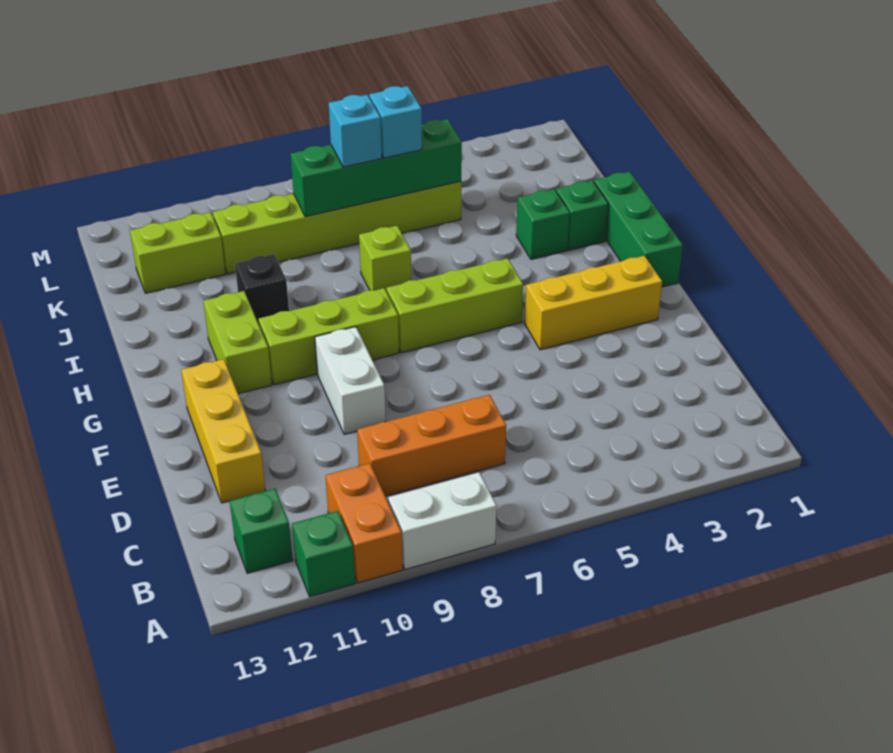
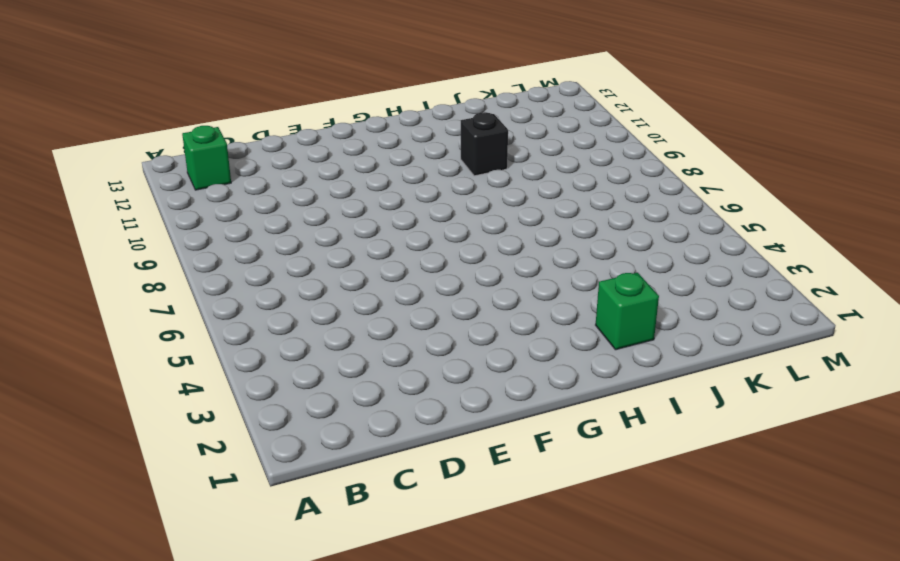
none -> white 1x2 brick [388,472,497,570]
none -> orange 1x2 brick [325,463,403,583]
none -> green 1x1 brick [292,511,355,597]

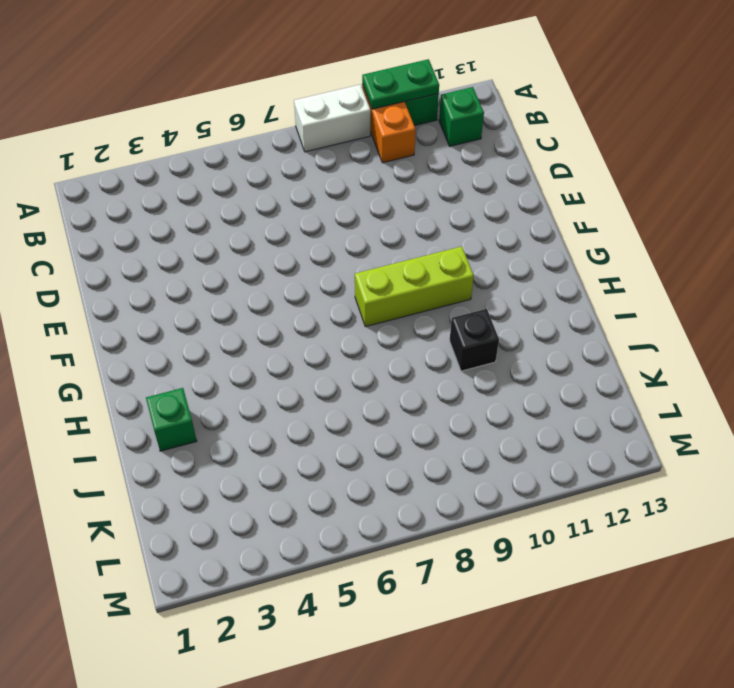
green 1x2 plate [362,59,439,109] -> none
none -> orange 1x3 brick [357,395,506,496]
none -> yellow 1x3 brick [181,359,266,503]
none -> white 1x2 brick [315,327,386,434]

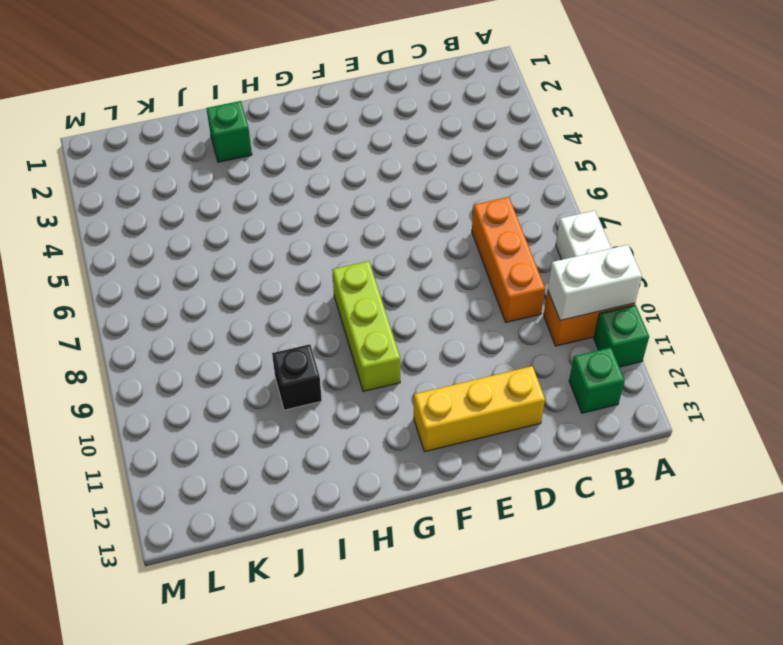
white 1x2 brick [548,245,642,320] -> white 1x2 brick moved to [315,327,386,434]
none -> yellow 1x3 brick [524,256,662,350]
none -> green 1x3 brick [594,172,683,287]
none -> lime 1x3 brick [386,258,523,353]

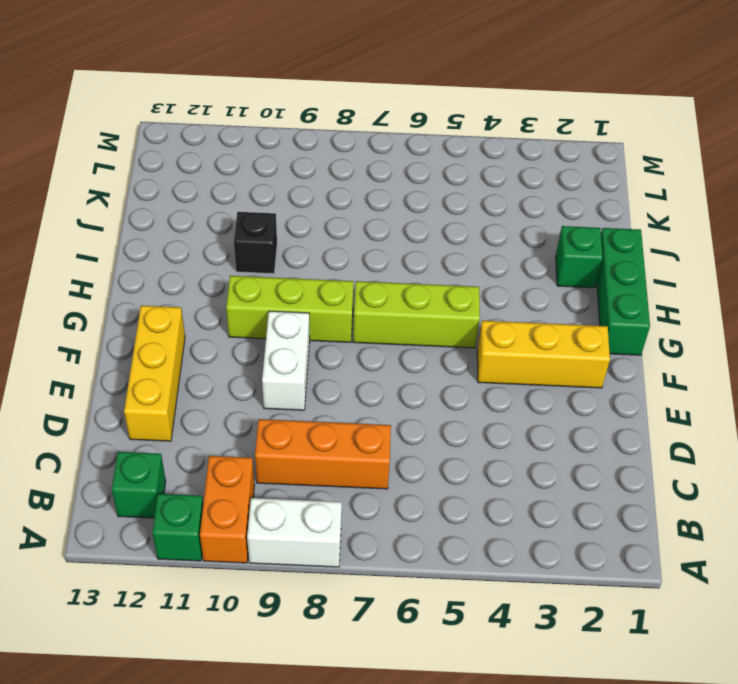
none -> lime 1x2 brick [203,291,272,394]
none -> green 1x1 brick [516,189,570,259]
none -> lime 1x1 brick [359,226,411,292]

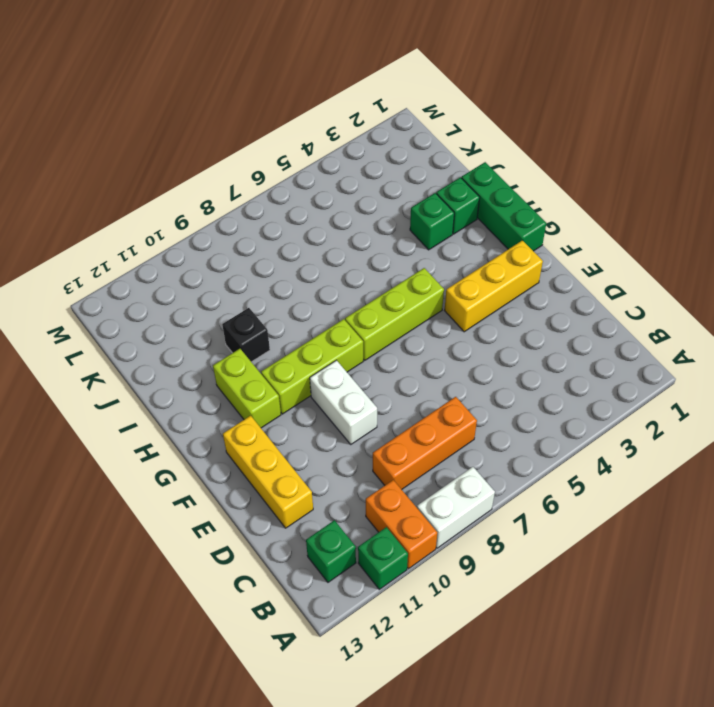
none -> lime 1x1 brick [359,226,411,292]
none -> lime 1x6 brick [213,181,461,274]
none -> lime 1x2 brick [130,212,225,293]

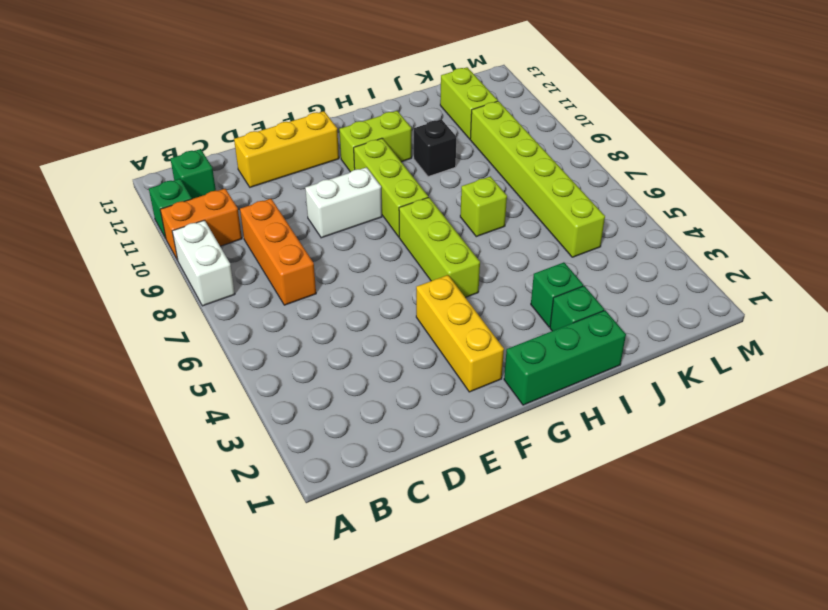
none -> green 1x4 brick [290,119,462,217]
none -> cyan 1x1 brick [369,86,422,158]
none -> cyan 1x1 brick [329,95,382,167]

